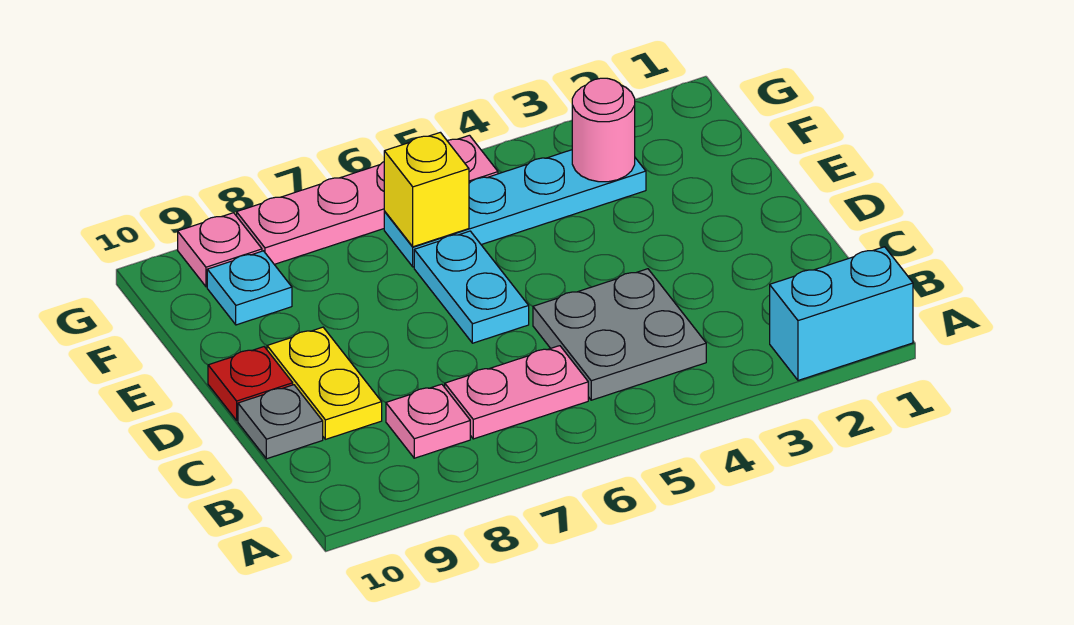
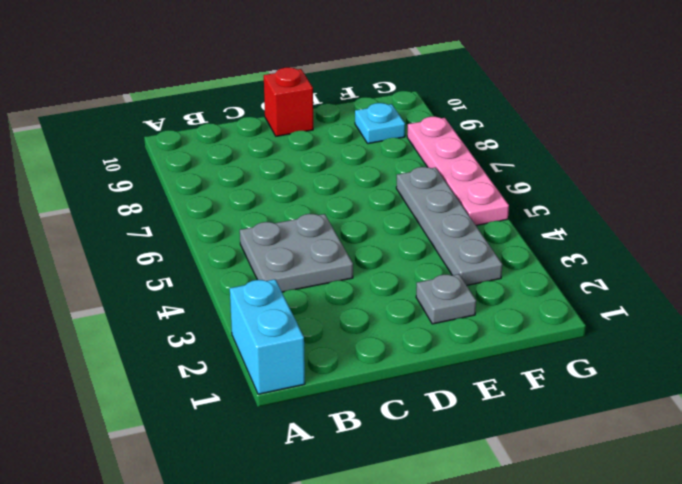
red 1x1 brick [264,67,313,136] -> red 1x1 plate [208,347,293,420]
grey 1x1 plate [416,274,476,324] -> grey 1x1 plate moved to [238,385,323,459]
grey 1x4 plate [396,167,502,285] -> cyan 1x4 plate [384,150,646,267]
none -> pink 1x2 plate [445,346,588,439]
none -> pink 1x1 plate [386,384,470,458]
none -> yellow 1x2 plate [267,327,382,439]

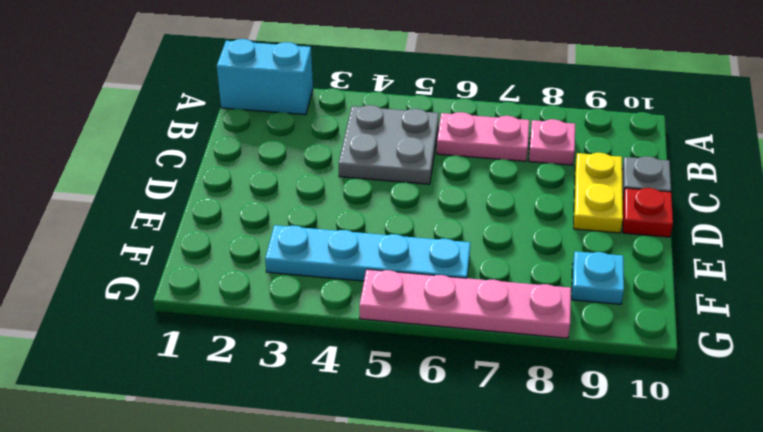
none -> cyan 1x2 plate [414,231,529,343]
none -> pink 1x1 plate [178,213,262,287]
none -> pink 1x1 round brick [572,78,635,182]

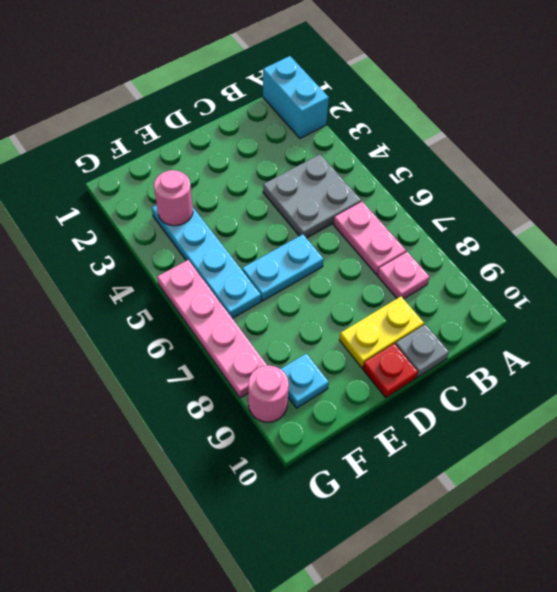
pink 1x1 round brick [248,365,289,422] -> pink 1x1 plate [178,213,262,287]
none -> yellow 1x1 brick [384,132,469,247]

